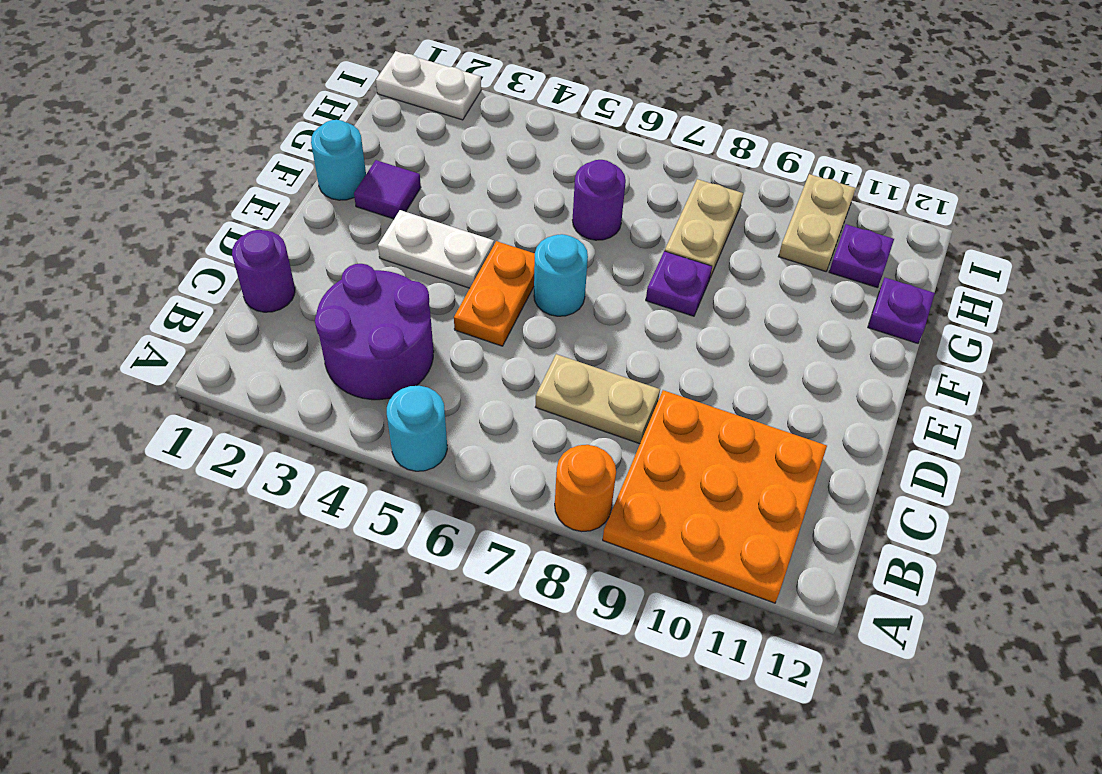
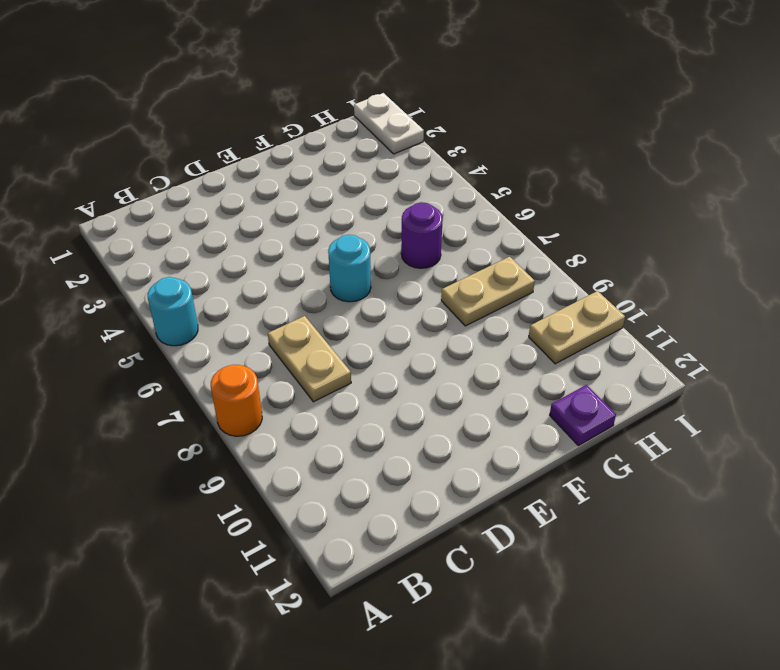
none -> orange 3x3 plate [603,390,827,603]
none -> purple 2x2 round brick [315,264,434,400]
none -> purple 1x1 round brick [232,230,295,312]

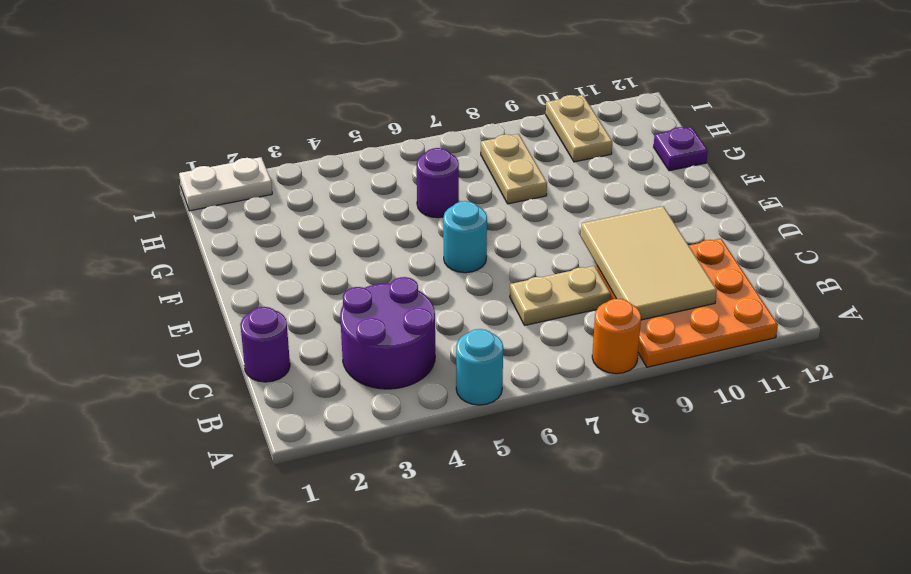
tan 2x3 tile [581,206,717,320] -> none
none -> orange 1x2 plate [454,241,535,346]
none -> white 1x2 plate [378,210,494,288]
none -> cyan 1x1 round brick [311,120,366,200]

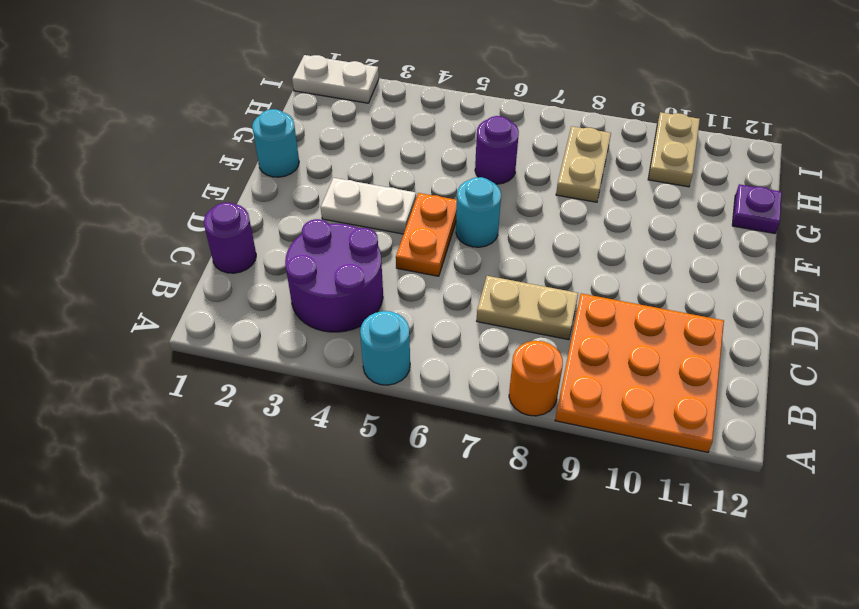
none -> purple 1x1 tile [354,160,421,219]
none -> purple 1x1 plate [646,251,712,316]
none -> purple 1x1 plate [829,224,894,288]

